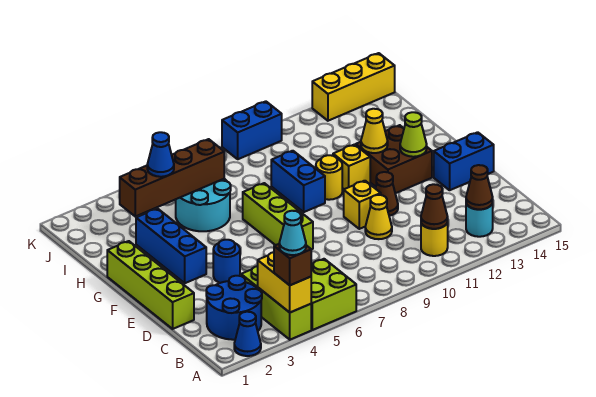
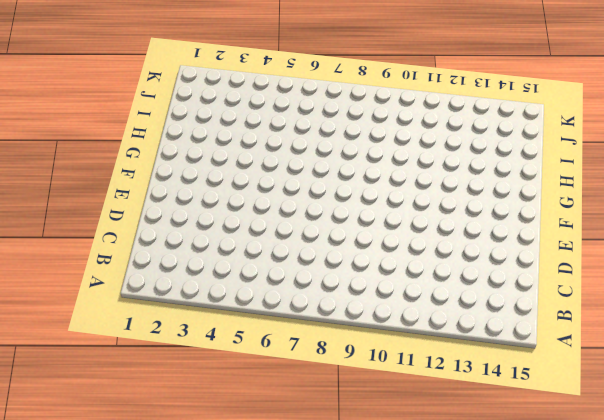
none -> blue 1x1 cone [234,312,261,356]
none -> lime 1x3 brick [241,266,311,340]
none -> lime 2x2 brick [311,259,356,330]
none -> blue 2x2 round brick [206,276,262,340]

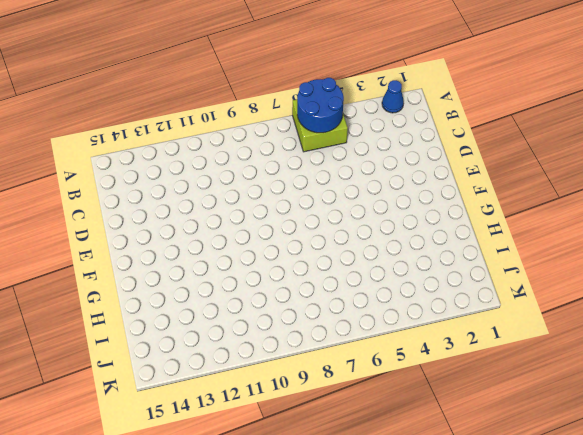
blue 2x2 round brick [297,78,344,133] -> blue 2x2 round brick moved to [206,276,262,340]
none -> lime 1x3 brick [241,266,311,340]
none -> yellow 1x1 round brick [421,222,448,256]
none -> cyan 1x1 round brick [466,203,493,237]
none -> lime 1x4 brick [107,241,194,329]

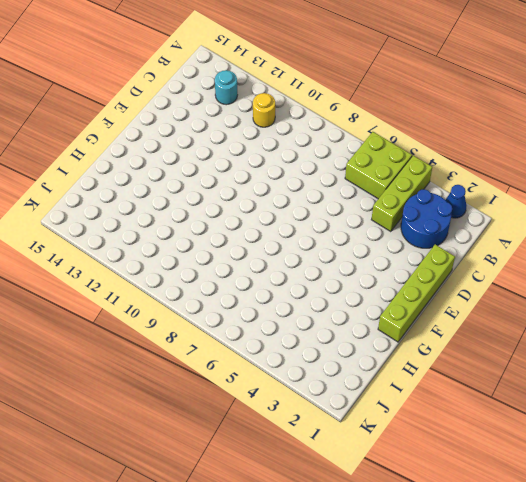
none -> yellow 1x1 cone [365,195,392,239]
none -> blue 1x1 round brick [213,240,240,283]
none -> lime 1x3 brick [243,183,313,250]
none -> yellow 1x1 brick [344,181,381,229]

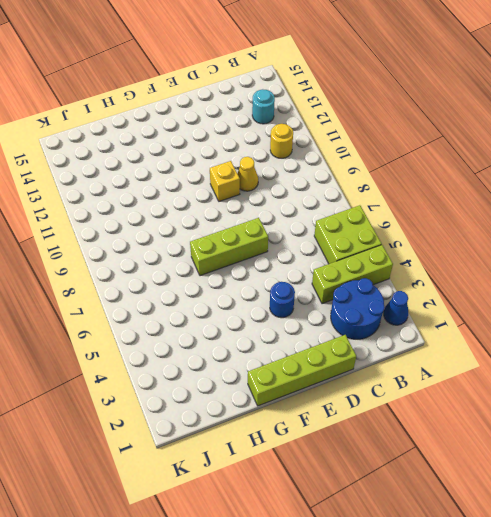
none -> brown 1x1 cone [375,172,398,216]
none -> blue 1x2 brick [434,132,494,190]
none -> blue 1x3 brick [136,209,206,283]
none -> brown 2x2 brick [356,125,432,193]

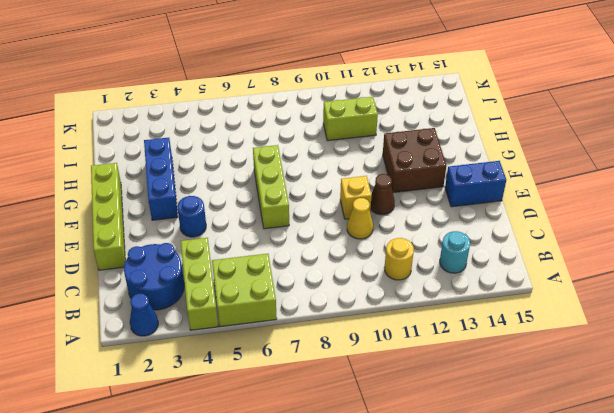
lime 1x2 brick [323,97,378,141] -> none
none -> blue 1x2 brick [271,151,325,212]
none -> yellow 1x1 round brick [316,155,342,200]
none -> yellow 1x1 brick [333,145,370,189]
none -> cyan 2x2 round brick [176,179,231,231]

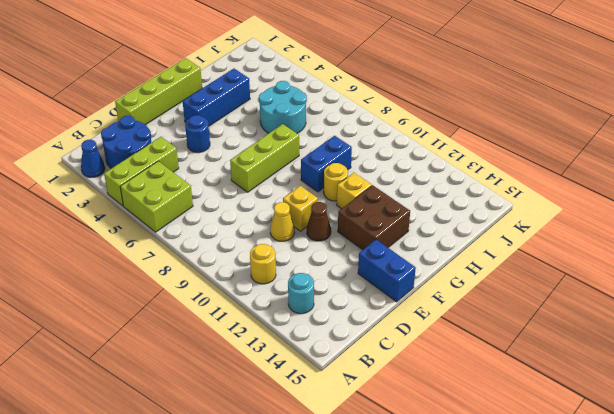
none -> blue 1x2 brick [222,101,282,159]
none -> yellow 1x3 brick [312,53,395,121]
none -> yellow 1x2 brick [258,252,311,312]
none -> brown 1x1 cone [421,184,448,229]

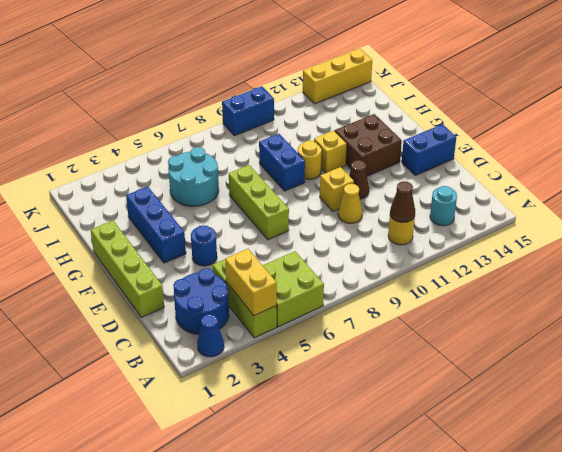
none -> brown 1x1 cone [466,165,493,209]
none -> lime 1x1 cone [400,112,427,157]
none -> yellow 1x1 cone [361,109,388,153]
none -> brown 1x4 brick [120,139,224,216]

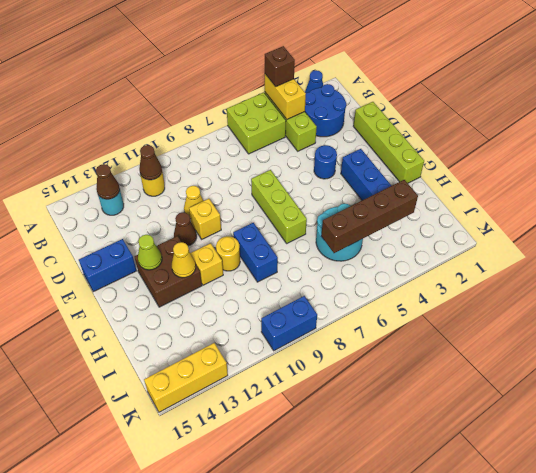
none -> blue 1x1 cone [147,132,174,177]
none -> cyan 1x1 cone [279,211,306,255]

